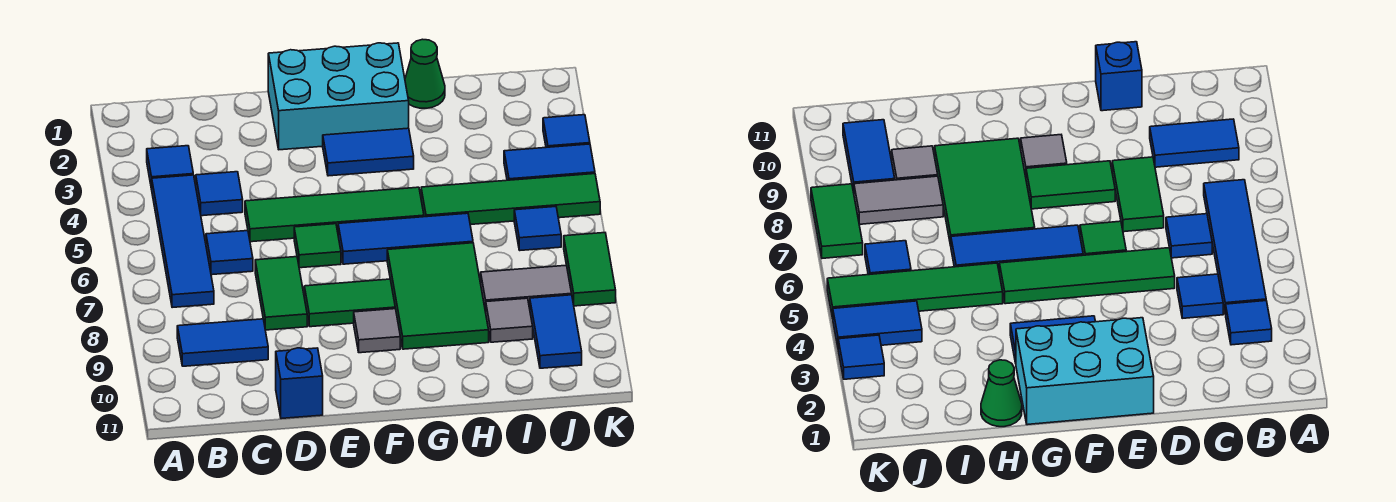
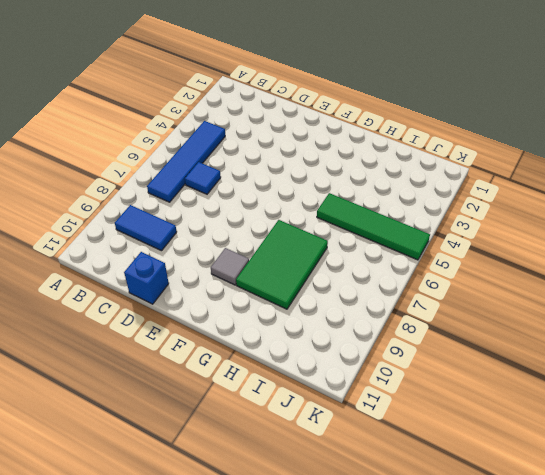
none -> blue 1x1 tile [147,146,193,189]
none -> blue 1x1 tile [196,172,243,216]
none -> green 1x4 tile [245,187,424,242]

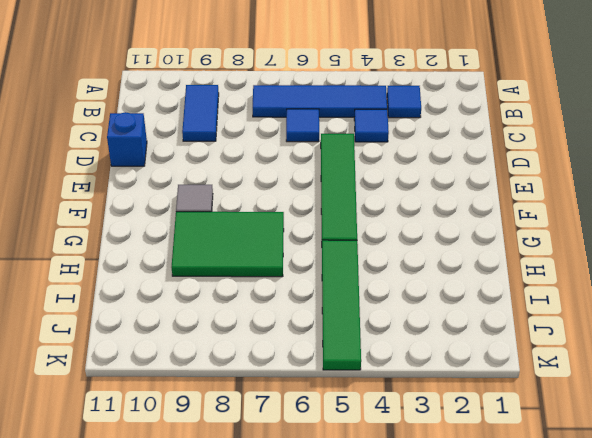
none -> green 1x2 tile [255,257,307,330]
none -> cyan 2x3 brick [268,43,409,150]
none -> green 1x1 tile [294,224,341,268]

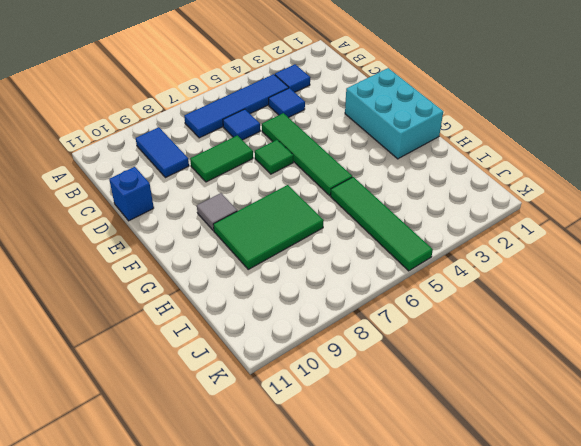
none -> green 1x2 tile [304,279,395,327]
none -> blue 1x2 tile [323,128,414,176]
none -> blue 1x3 tile [338,213,473,264]

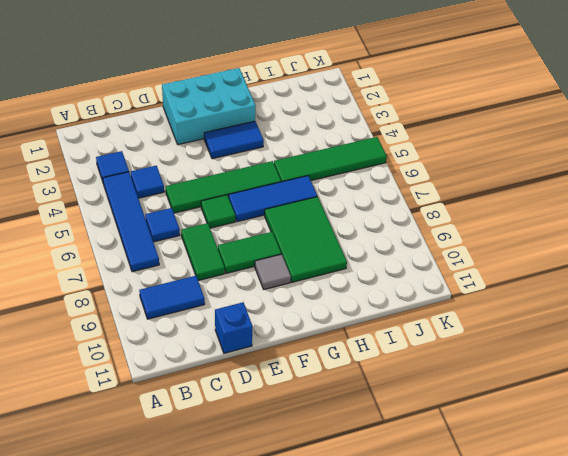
none -> green 1x1 cone [405,39,445,108]
none -> grey 1x2 tile [481,265,572,312]
none -> grey 1x1 tile [486,298,533,342]

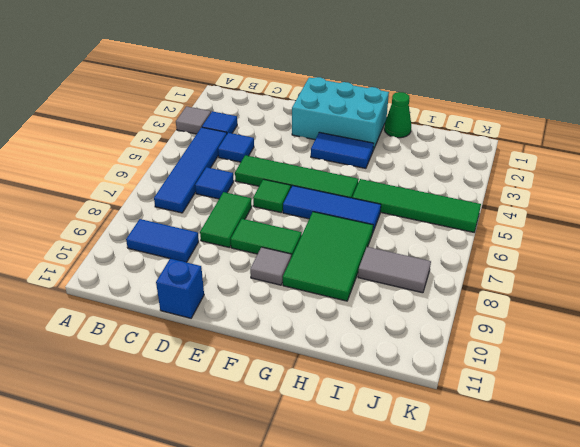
grey 1x1 tile [176,106,211,134] -> grey 1x1 tile moved to [486,298,533,342]
none -> blue 1x2 tile [504,144,595,180]
none -> blue 1x1 tile [514,207,561,250]
none -> blue 1x2 tile [530,295,582,368]

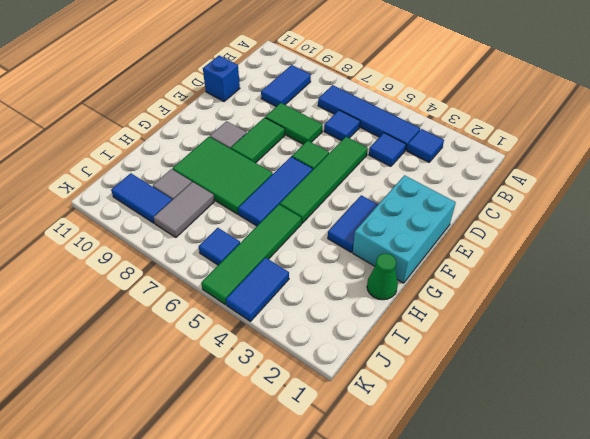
none -> blue 1x1 tile [543,115,590,147]
none -> green 1x2 tile [564,233,616,306]

